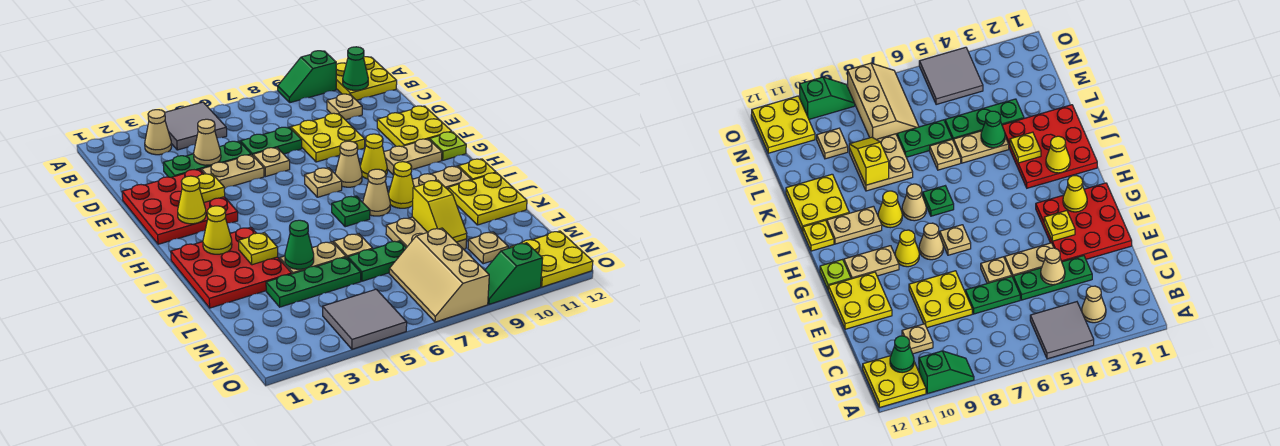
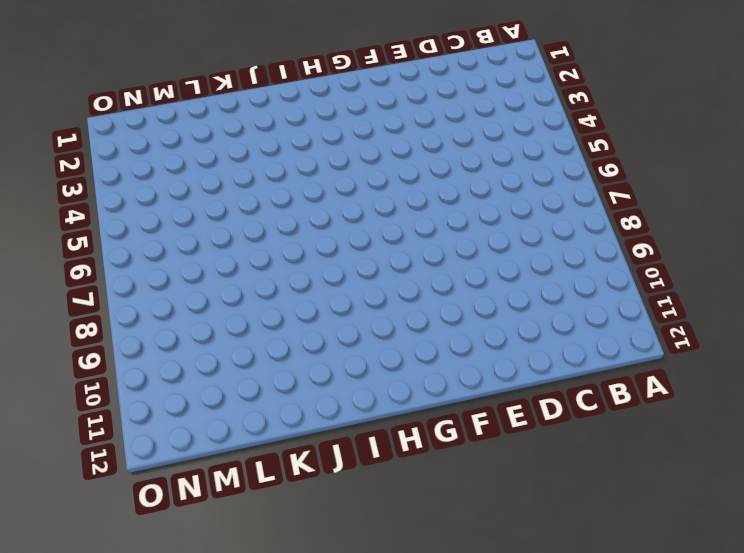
none -> grey 2x2 tile [165,102,227,150]
none -> green 1x2 slope [278,51,336,103]
none -> yellow 2x2 plate [336,57,397,100]
none -> tan 1x1 cone [145,110,172,155]

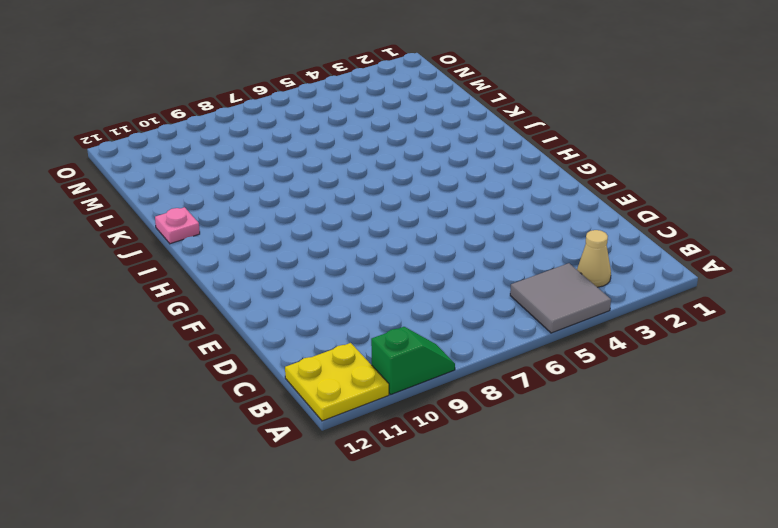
pink 1x1 plate [155,207,200,244] -> yellow 2x2 plate [448,173,527,225]
none -> tan 1x1 plate [327,94,362,120]
none -> green 1x3 plate [163,141,251,177]
none -> green 1x2 plate [241,127,302,155]
none -> yellow 2x2 plate [291,113,365,162]

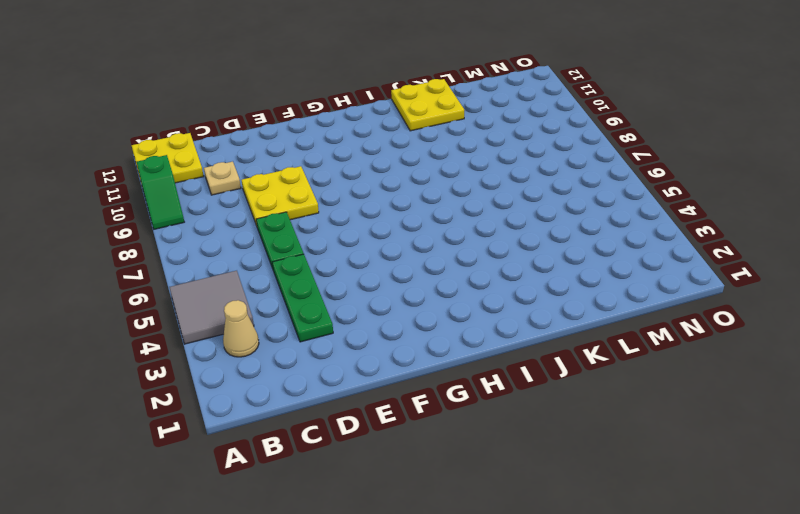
none -> red 3x3 plate [122,169,238,244]
none -> tan 1x2 plate [202,155,264,188]
none -> tan 1x1 plate [253,148,290,177]
none -> yellow 2x2 plate [377,106,452,147]

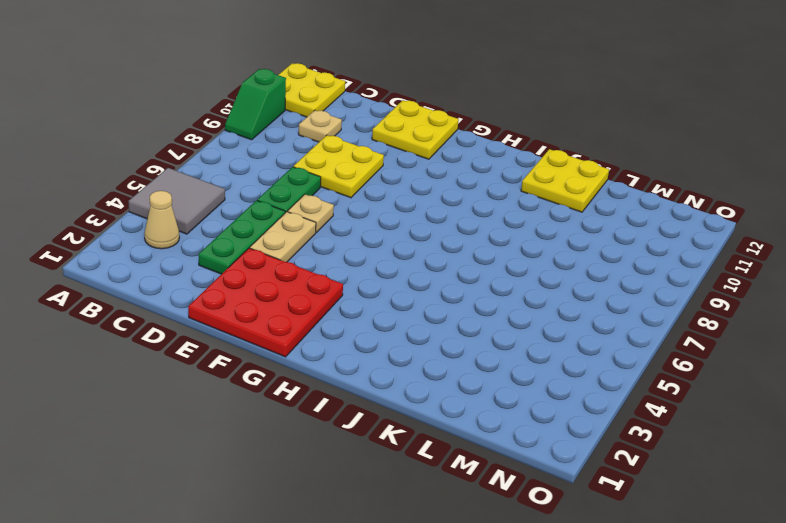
none -> tan 1x1 plate [305,168,342,197]
none -> tan 1x1 cone [335,141,362,187]
none -> yellow 1x1 cone [360,134,387,179]
none -> tan 1x2 plate [384,139,442,175]

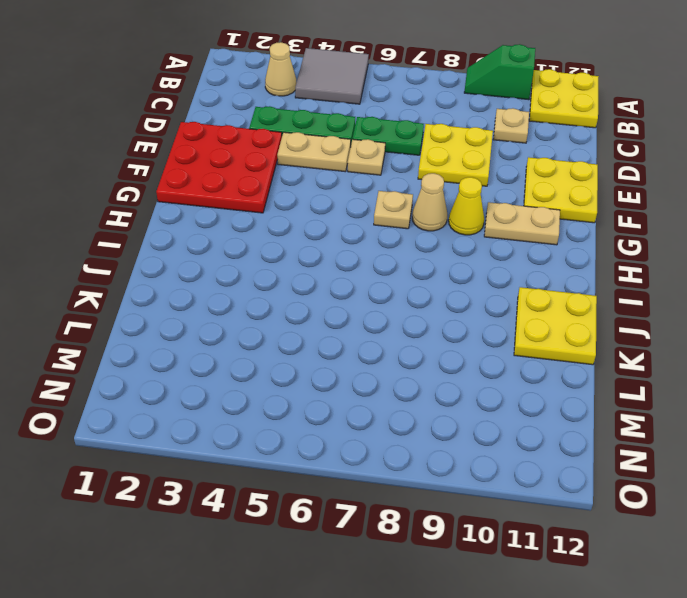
none -> lime 1x1 plate [429,132,466,160]
none -> red 3x3 plate [171,227,292,308]
none -> green 1x1 plate [332,196,370,227]
none -> tan 1x1 cone [363,169,390,216]

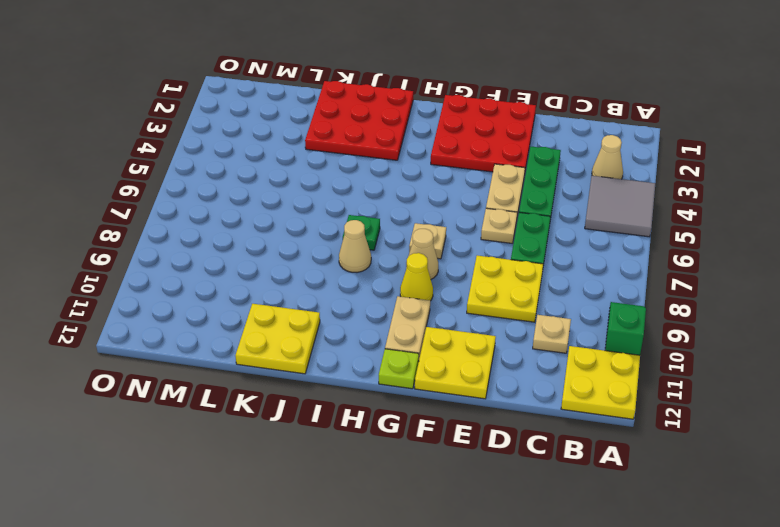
none -> yellow 1x1 cone [388,162,414,208]
none -> tan 1x2 plate [412,166,471,189]
none -> yellow 1x1 plate [458,159,496,180]
none -> tan 1x2 plate [280,242,346,274]

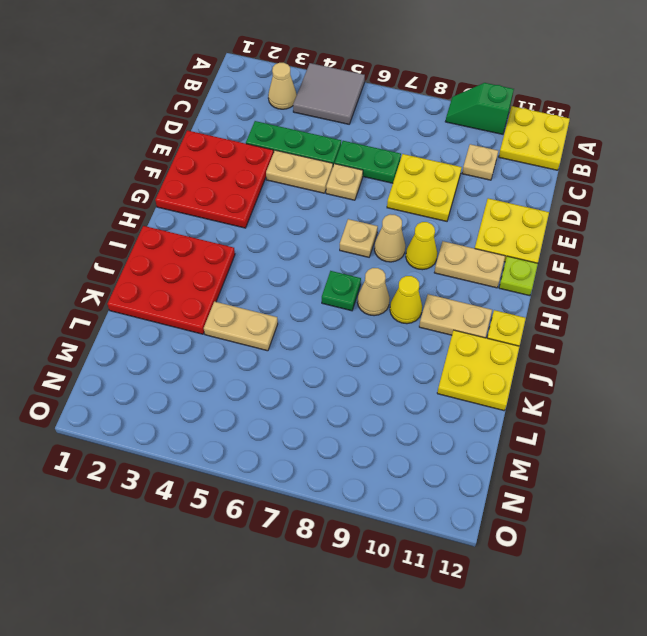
none -> tan 1x1 plate [334,234,373,258]
none -> tan 2x2 plate [386,217,467,249]
none -> green 1x3 plate [266,257,361,307]
none -> green 1x2 plate [348,241,406,281]

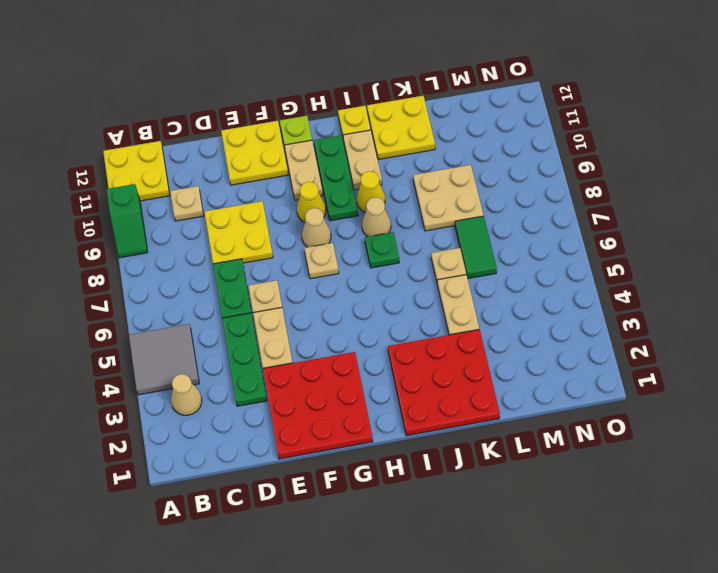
green 1x3 plate [314,135,358,221] -> green 1x3 plate moved to [266,257,361,307]
green 1x2 tile [455,216,497,279] -> green 1x2 plate [348,241,406,281]
none -> tan 2x3 slope [389,228,489,322]
none -> tan 1x1 plate [468,232,508,264]
none -> grey 2x2 tile [323,289,407,349]
none -> yellow 2x2 plate [510,231,593,287]

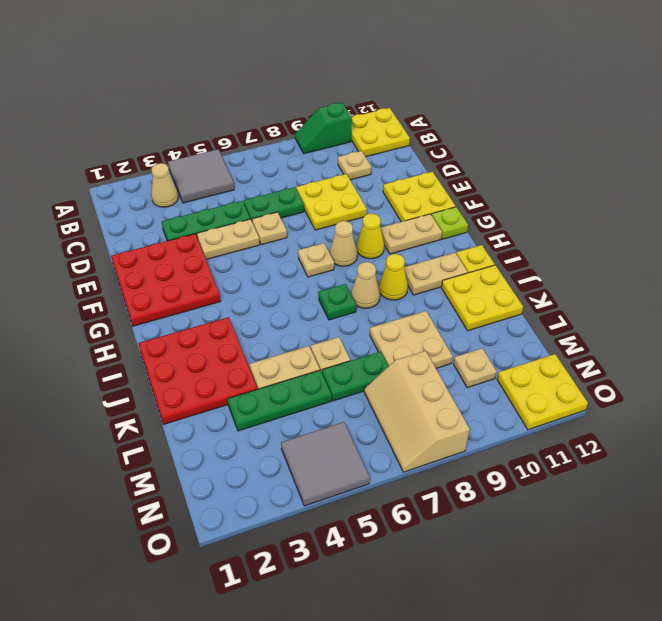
none -> green 1x2 slope [485,243,543,304]
none -> green 1x1 cone [343,47,368,90]
none -> tan 1x1 cone [194,119,221,165]
none -> yellow 1x1 plate [197,174,225,202]

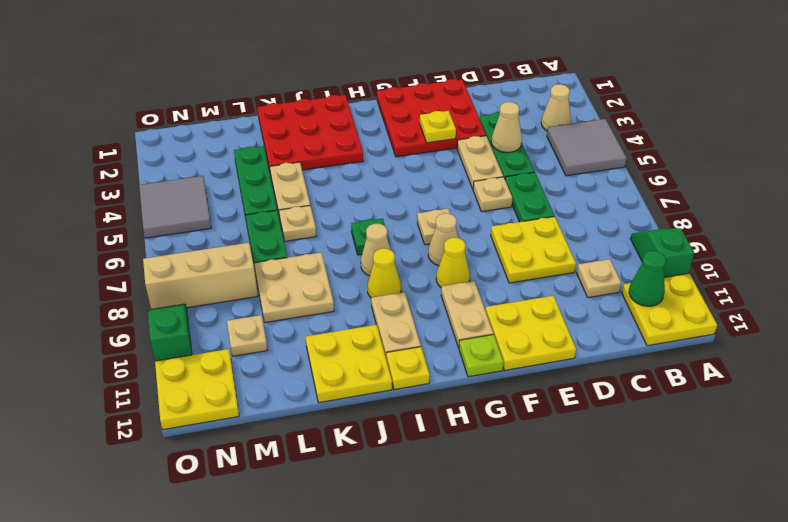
none -> yellow 1x1 cone [178,176,206,224]
none -> yellow 1x1 cone [203,206,232,254]
none -> yellow 1x1 plate [239,233,278,265]
none -> green 1x1 cone [285,220,314,269]

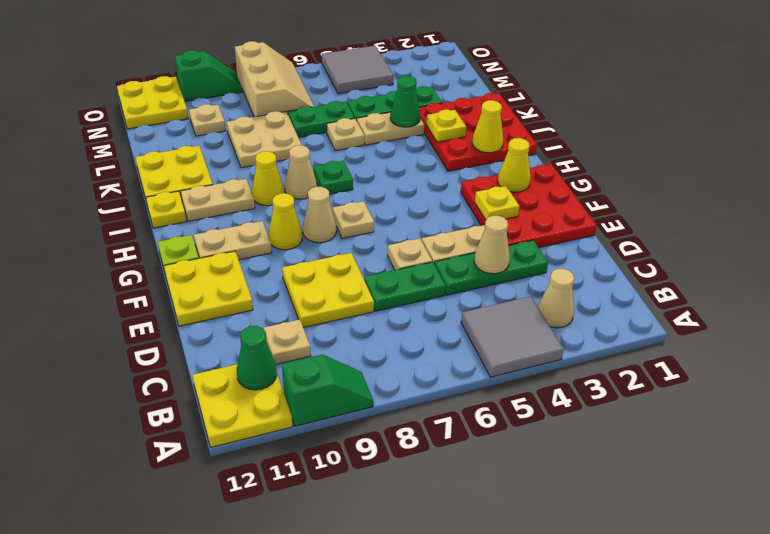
none -> yellow 1x2 slope [412,180,467,242]

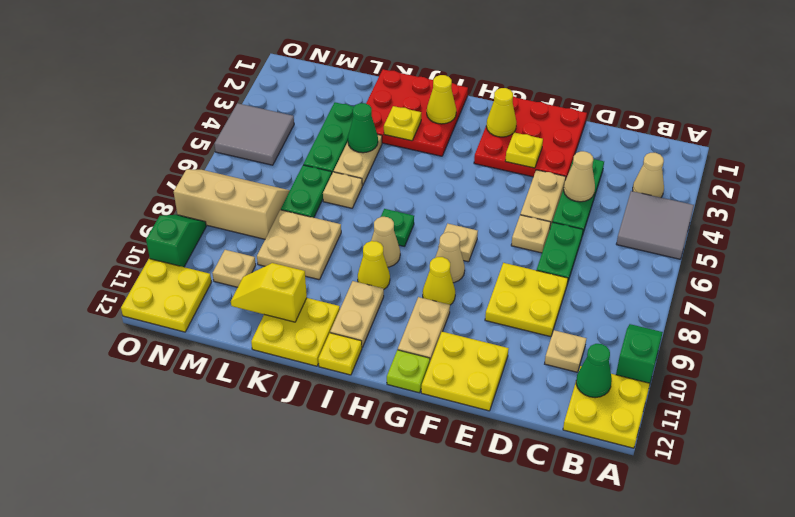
yellow 1x2 slope [231,263,307,322] -> yellow 1x2 slope moved to [412,180,467,242]

